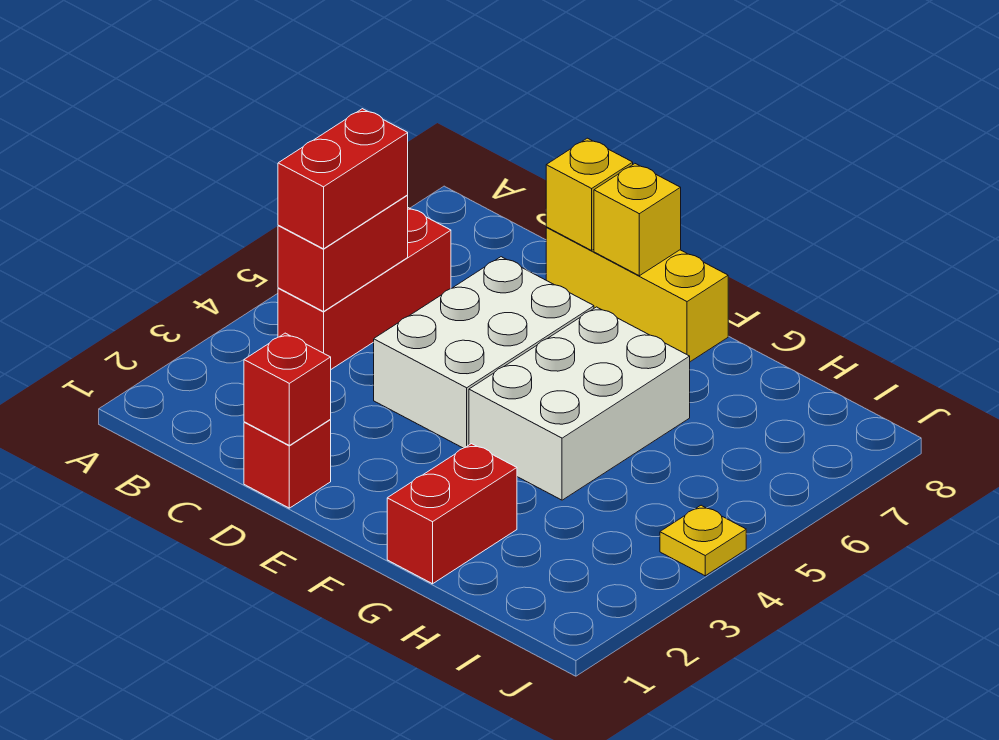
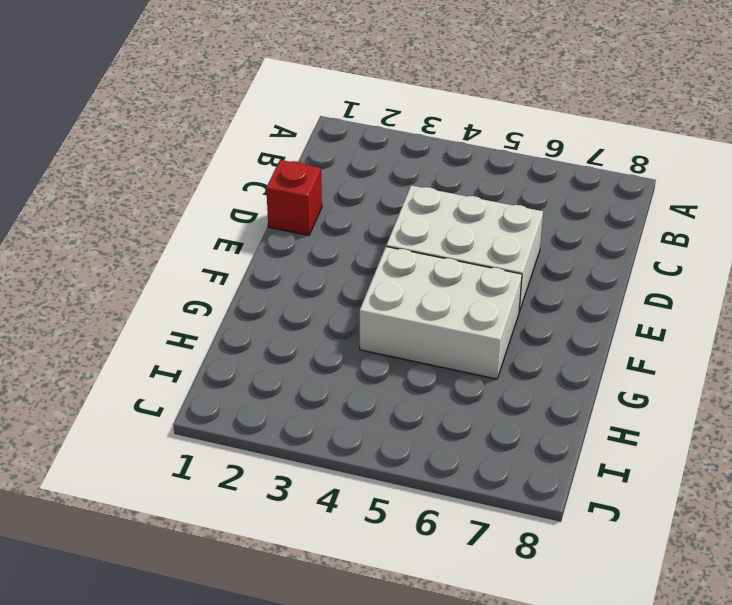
none -> red 1x3 brick [278,208,451,369]
none -> yellow 1x3 brick [546,227,728,362]
none -> red 1x2 brick [387,444,517,584]

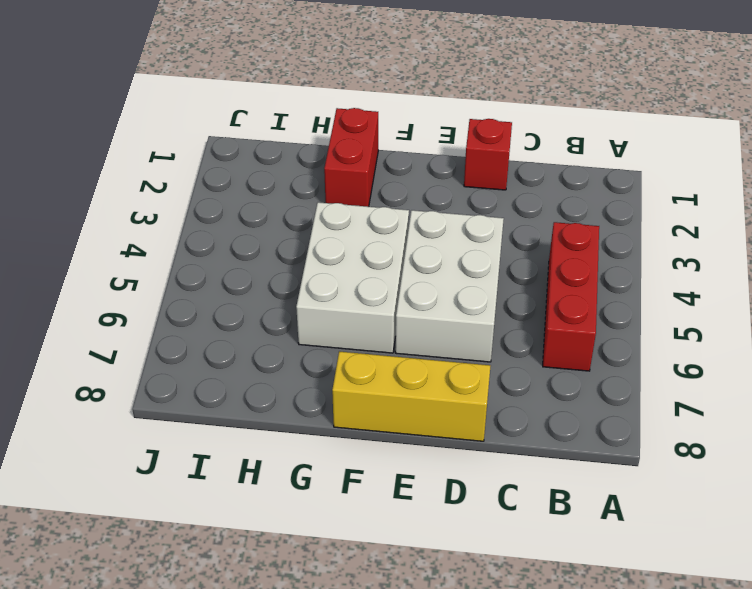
none -> yellow 1x1 plate [660,505,746,576]
none -> red 1x2 brick [278,195,408,312]
none -> red 1x1 brick [244,333,331,445]

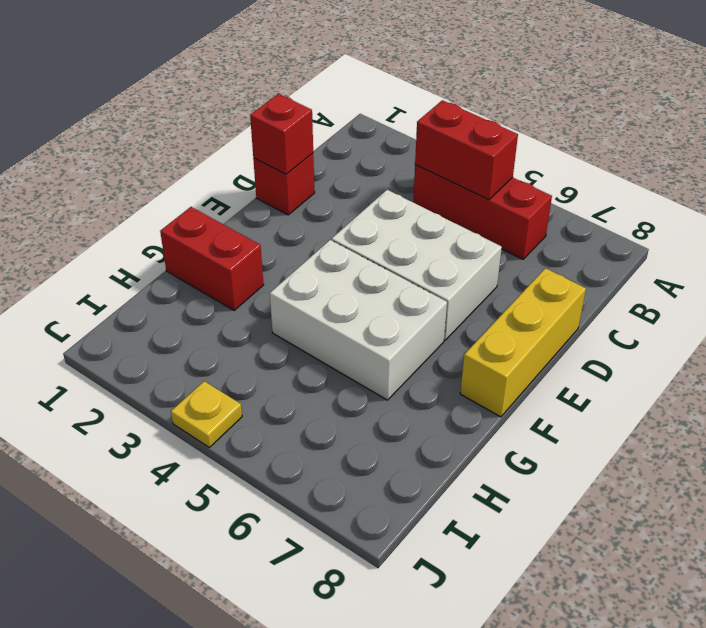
none -> yellow 1x1 brick [546,138,633,250]
none -> yellow 1x1 brick [594,164,681,276]
none -> red 1x2 brick [278,109,408,249]

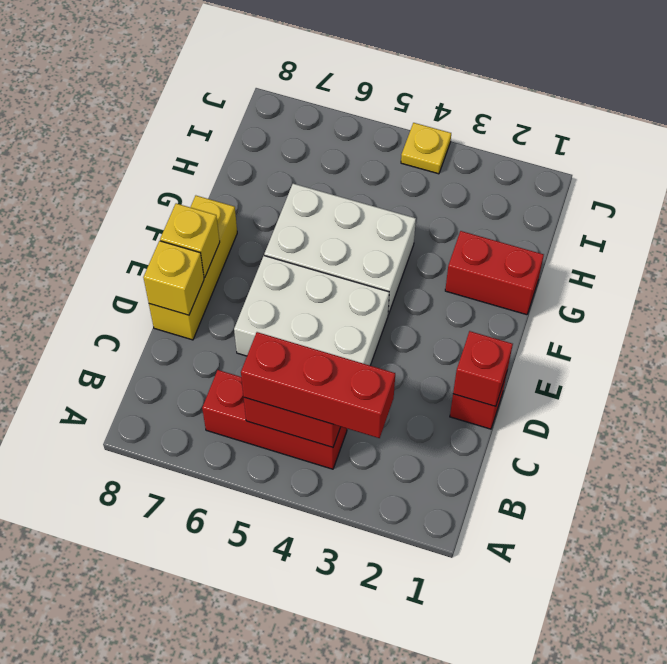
red 1x3 brick [241,332,395,438] -> red 1x2 brick [278,109,408,249]

